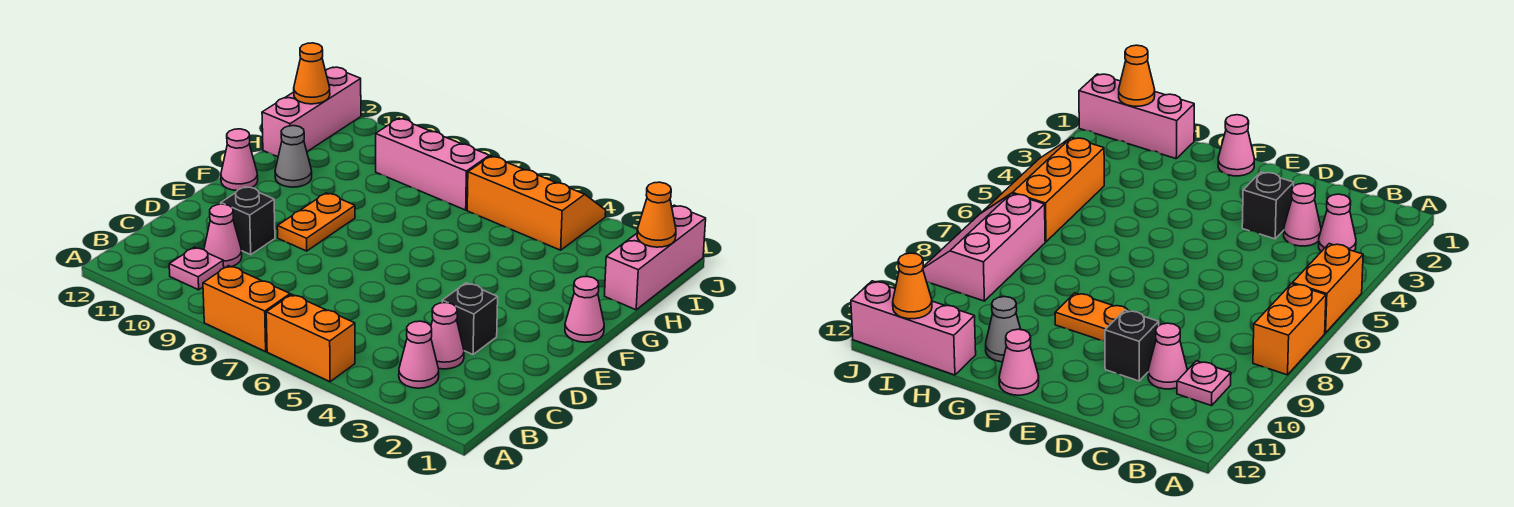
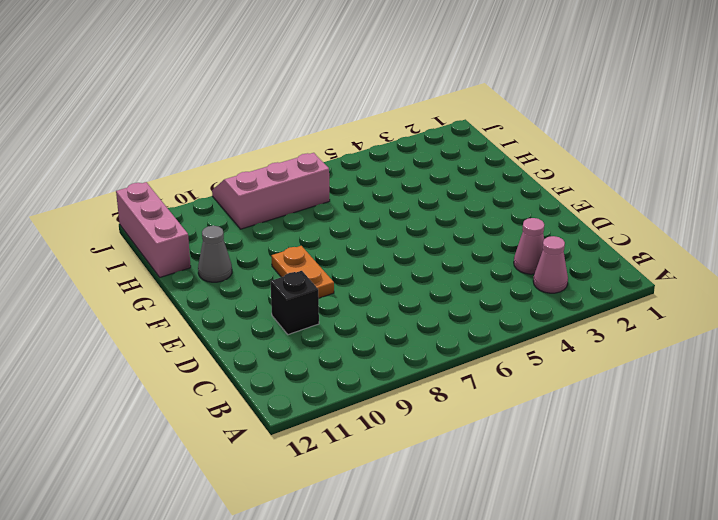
none -> orange 1x2 brick [266,294,355,382]
none -> orange 1x2 brick [203,266,290,351]
none -> pink 1x1 plate [169,247,224,290]

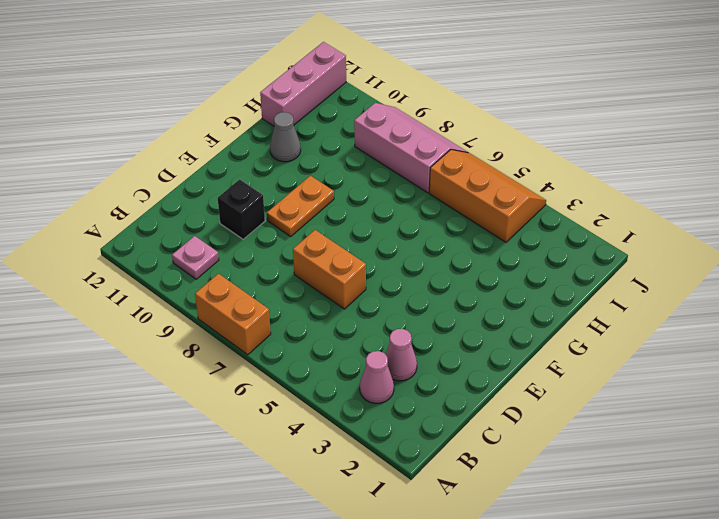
orange 1x2 brick [293,230,366,309] -> orange 1x2 brick moved to [266,294,355,382]
none -> pink 1x1 cone [204,204,242,268]
none -> black 1x1 brick [442,283,498,354]
none -> pink 1x1 cone [565,276,604,342]

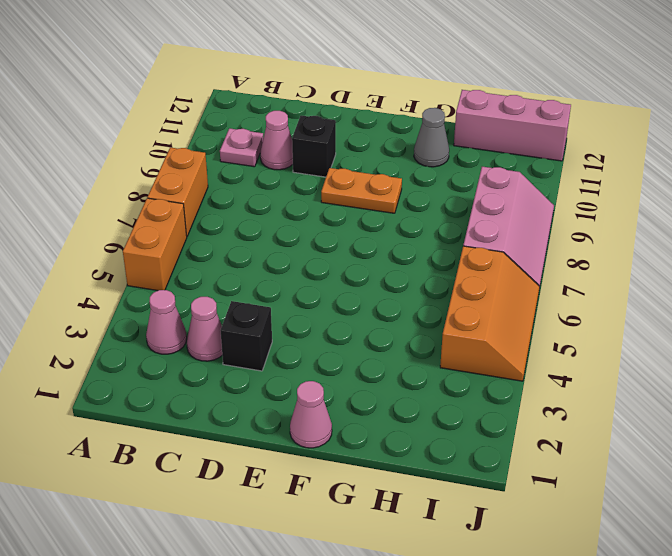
none -> pink 1x1 cone [221,129,258,191]
none -> pink 1x3 brick [605,205,706,310]
none -> orange 1x1 cone [637,182,676,247]

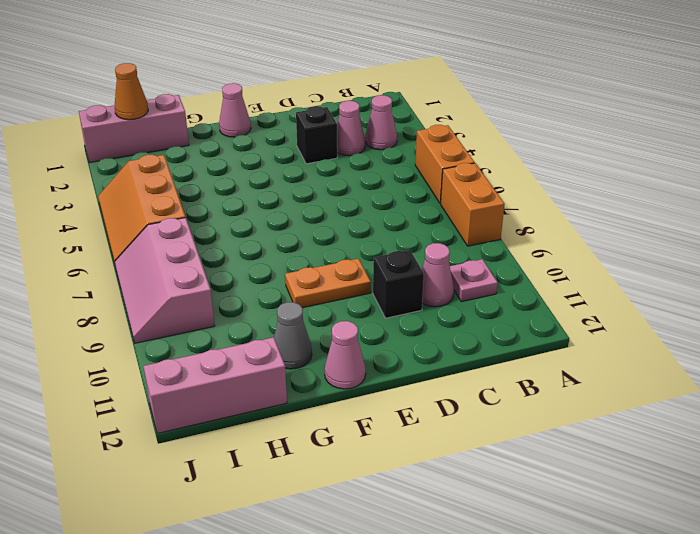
none -> orange 1x1 cone [294,43,330,104]

